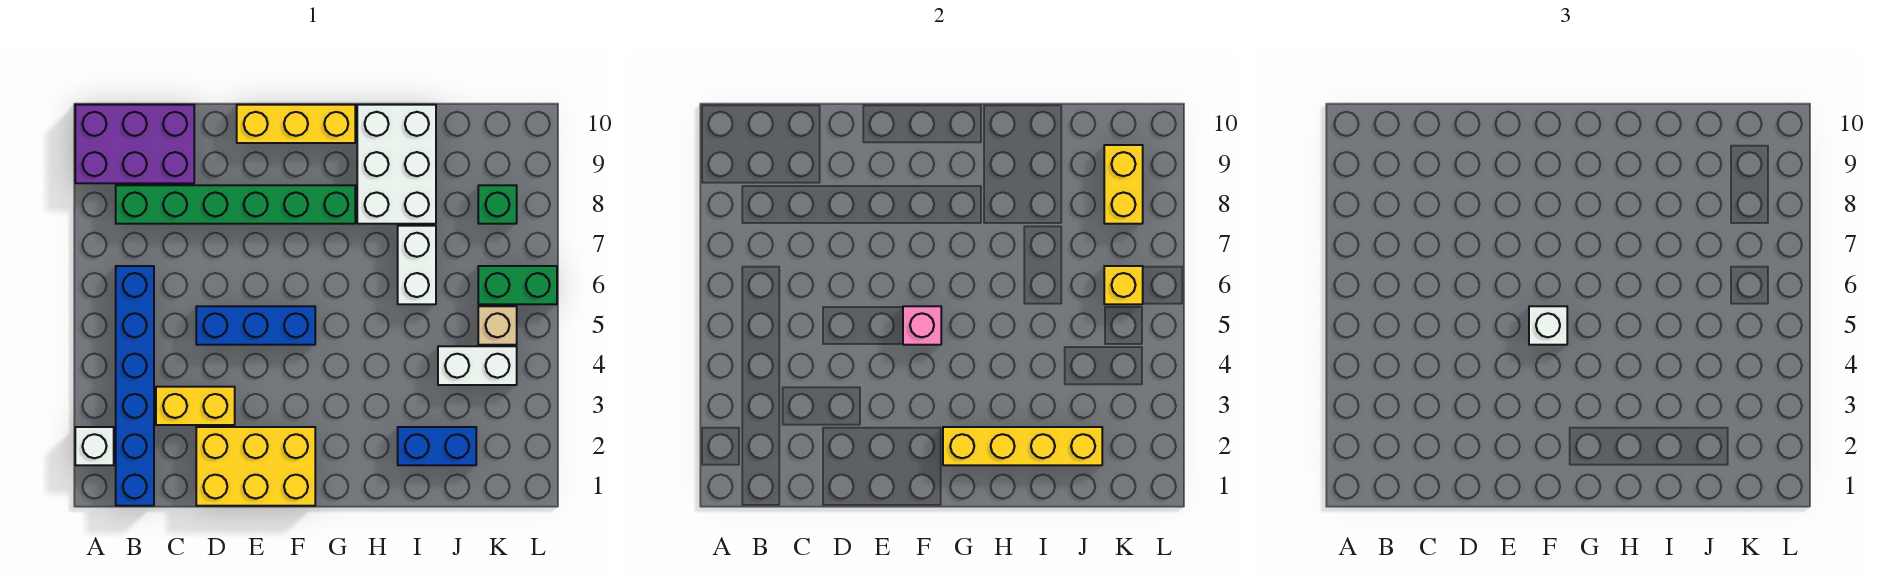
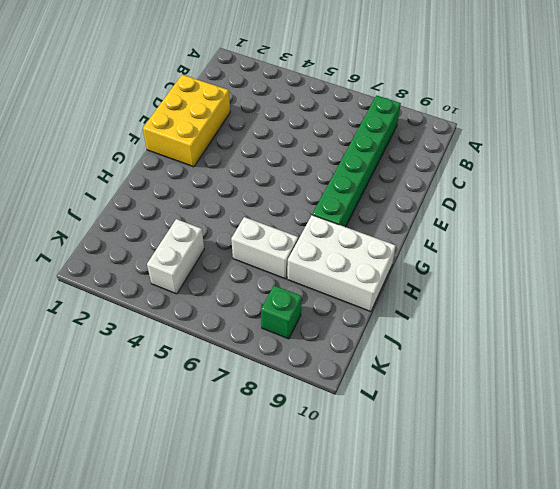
none -> white 1x1 brick [75,427,114,465]
none -> purple 2x3 brick [75,105,194,183]
none -> blue 1x6 brick [116,266,154,506]

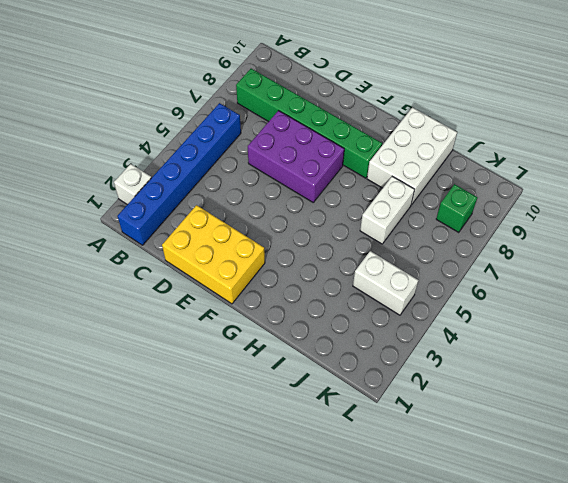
purple 2x3 brick [248,111,344,202] -> purple 2x3 brick moved to [75,105,194,183]
none -> yellow 1x2 brick [156,387,235,425]
none -> blue 1x3 brick [196,306,315,345]
none -> yellow 1x3 brick [237,105,355,143]

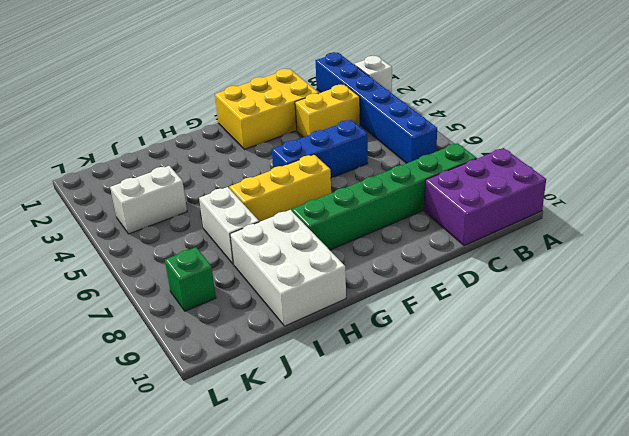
yellow 1x3 brick [229,155,331,222] -> yellow 1x3 brick moved to [237,105,355,143]
none -> blue 1x2 brick [398,427,476,465]
none -> tan 1x1 brick [478,306,517,345]
none -> green 1x2 brick [478,266,557,304]

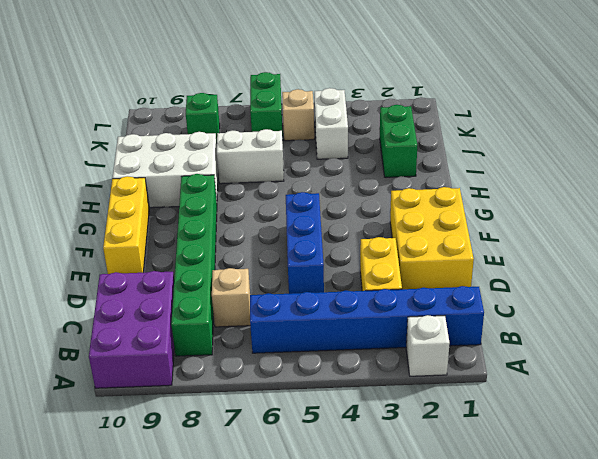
tan 1x1 brick [212,268,250,327] -> none
green 1x2 brick [380,105,417,177] -> blue 1x2 brick [398,427,476,465]
none -> pink 1x1 brick [903,306,941,345]
none -> yellow 1x4 brick [943,427,1102,465]
none -> yellow 1x1 brick [1104,266,1143,304]

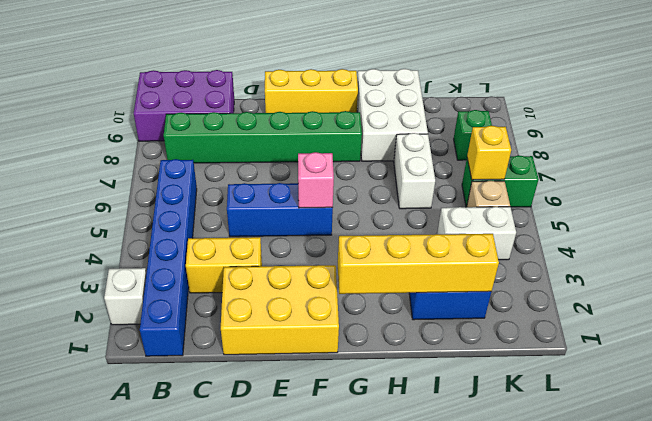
none -> yellow 1x2 brick [1104,145,1143,224]
none -> white 1x1 brick [1529,306,1567,345]

